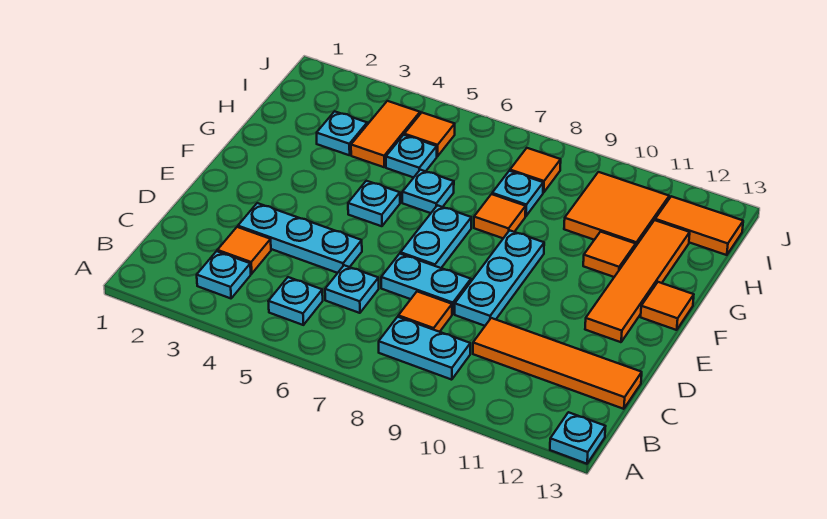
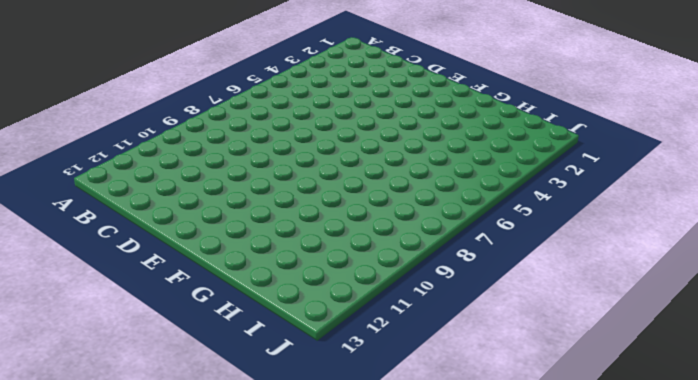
none -> cyan 1x1 plate [550,412,606,464]
none -> cyan 1x1 plate [197,251,251,298]
none -> cyan 1x1 plate [268,277,323,325]

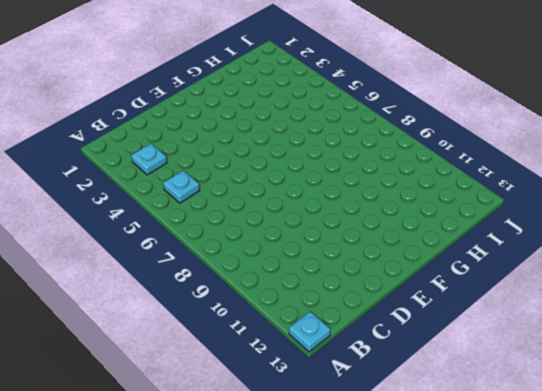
none -> cyan 1x2 plate [379,317,470,380]
none -> orange 1x1 tile [217,227,271,274]
none -> cyan 1x1 plate [325,265,379,313]

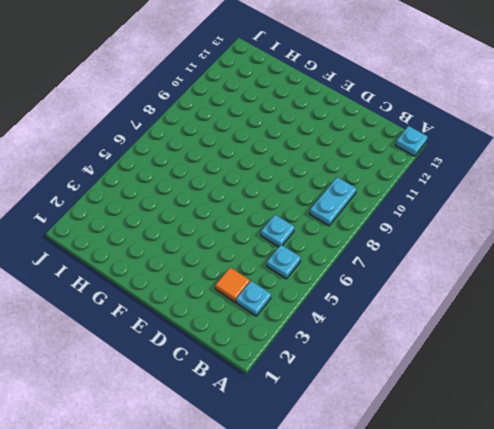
none -> orange 1x1 tile [398,292,452,332]
none -> orange 1x4 tile [473,318,642,409]
none -> cyan 1x3 plate [238,203,362,273]

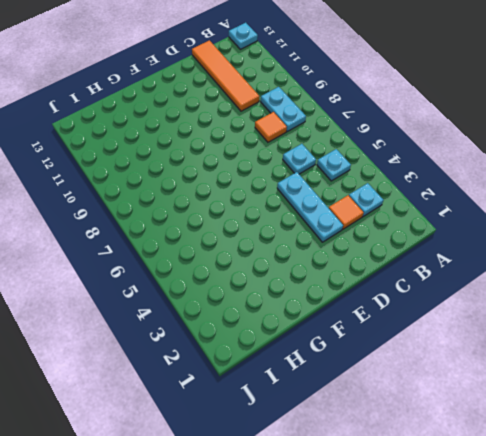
none -> cyan 1x2 plate [381,254,471,314]
none -> cyan 1x3 plate [455,230,544,326]
none -> cyan 1x2 plate [400,205,471,268]

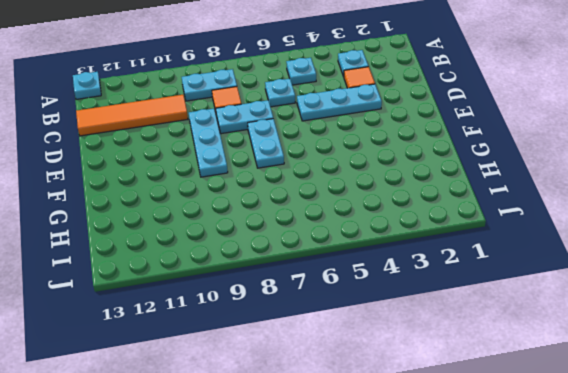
none -> orange 1x4 tile [585,220,690,342]
none -> cyan 1x1 plate [348,181,400,226]
none -> orange 1x1 tile [641,282,694,330]

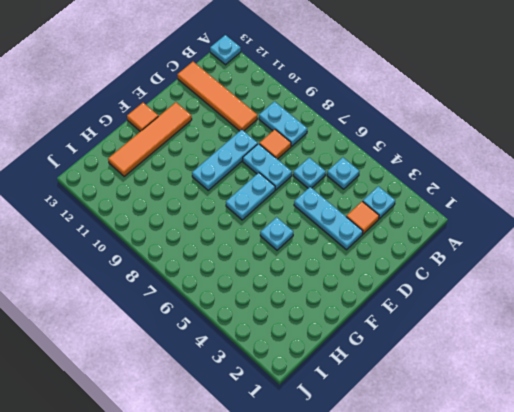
none -> cyan 1x1 plate [402,170,454,213]
none -> orange 1x1 tile [474,194,526,238]
none -> orange 1x1 tile [583,232,636,277]

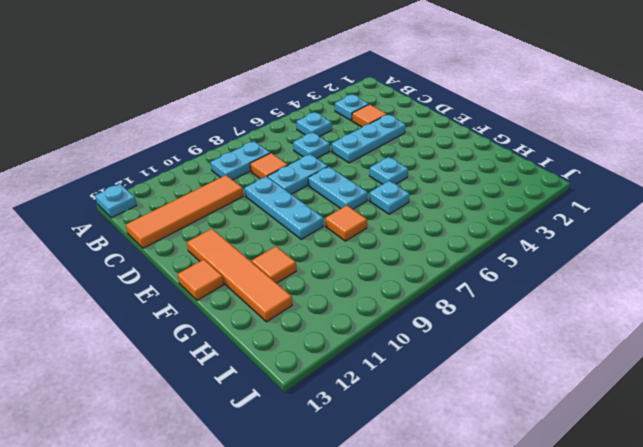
none -> cyan 1x1 plate [317,111,367,155]
none -> orange 1x2 tile [351,101,420,167]
none -> cyan 1x1 plate [386,135,437,178]

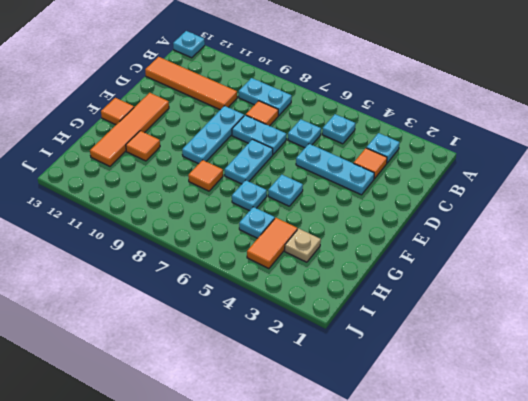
tan 1x1 plate [285,229,321,262] -> cyan 1x1 plate [317,111,367,155]
none -> cyan 1x1 plate [492,171,543,216]
none -> orange 2x2 tile [564,172,669,247]
none -> orange 1x1 tile [404,113,455,156]

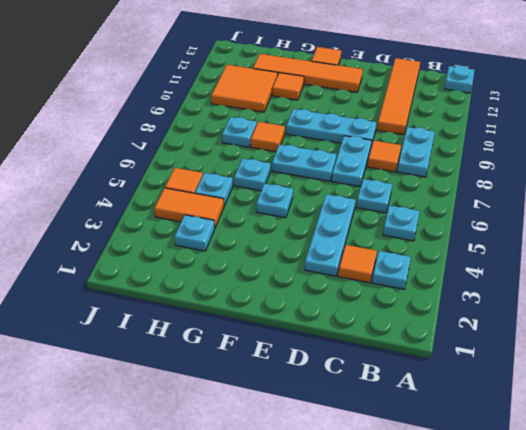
none -> orange 1x1 tile [510,148,561,193]
none -> orange 1x2 tile [655,196,743,255]

